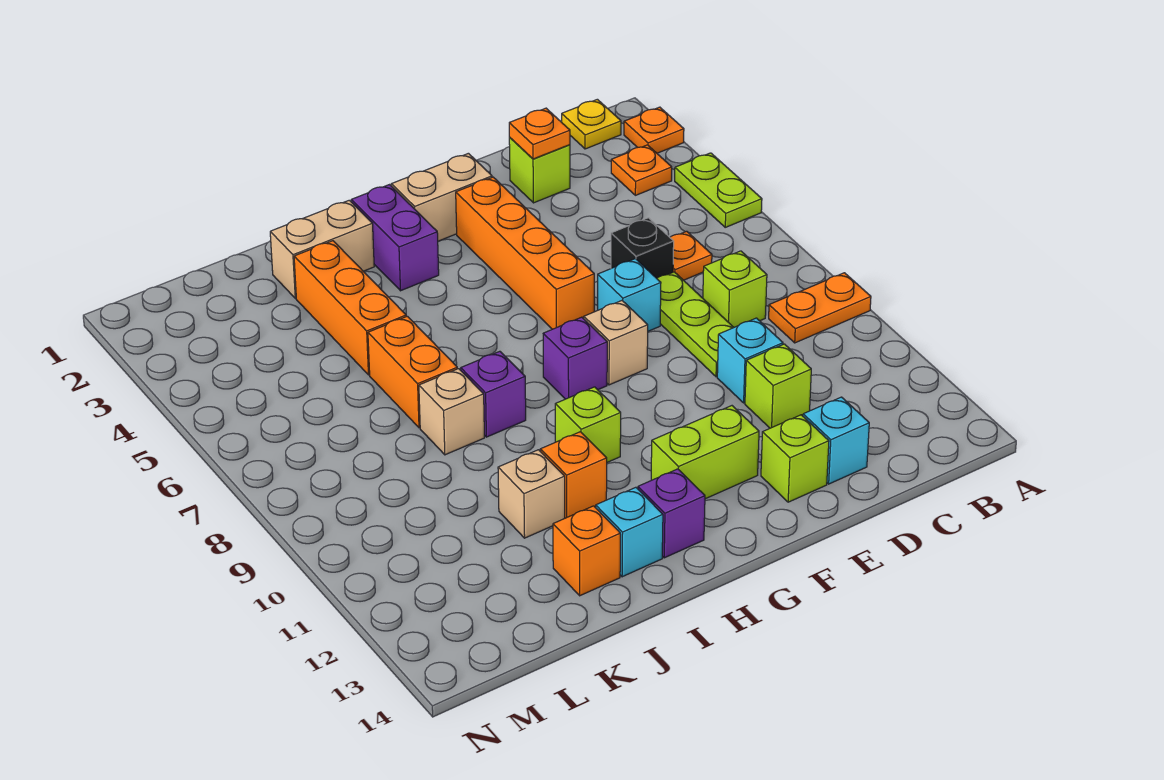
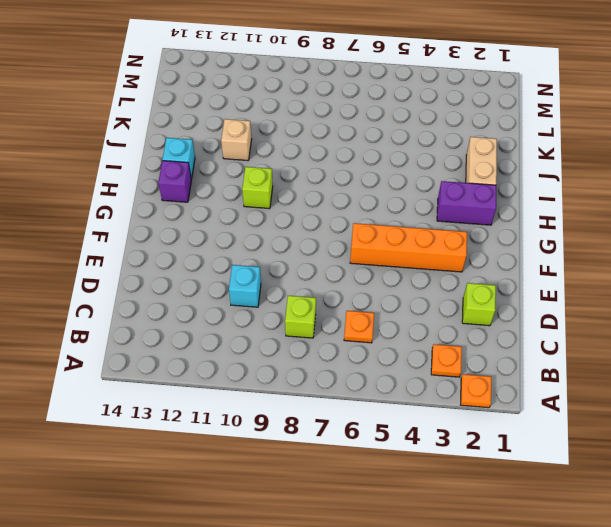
none -> lime 1x2 plate [675,153,762,227]
none -> orange 1x2 plate [769,273,871,343]
none -> yellow 1x1 plate [562,99,621,149]
none -> black 1x1 brick [611,218,674,278]

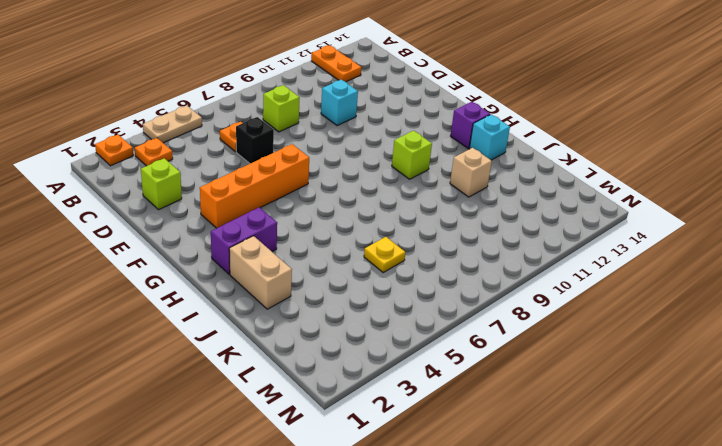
tan 1x2 plate [143,106,202,143] -> lime 1x2 plate [675,153,762,227]
orange 1x2 plate [311,45,361,82] -> orange 1x2 plate moved to [769,273,871,343]
yellow 1x1 plate [364,237,405,272] -> yellow 1x1 plate moved to [562,99,621,149]
none -> lime 1x3 plate [657,272,734,377]
none -> lime 1x1 brick [745,344,811,428]
none -> cyan 1x1 brick [803,397,869,484]
none -> cyan 1x1 brick [598,259,661,331]

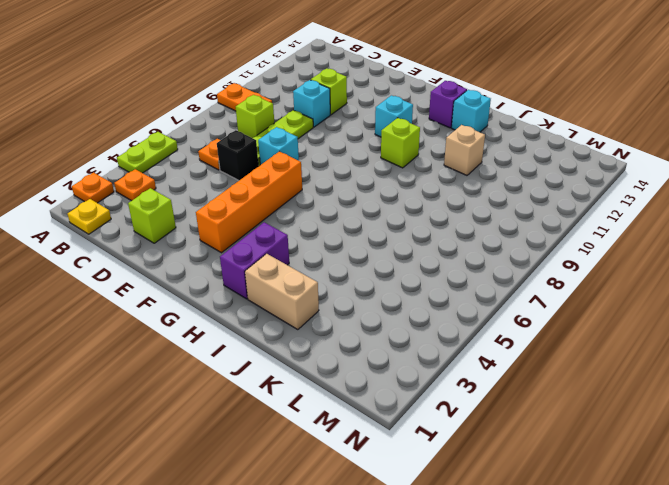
cyan 1x1 brick [375,95,413,137] -> cyan 1x1 brick moved to [803,397,869,484]
none -> lime 1x1 brick [761,415,829,502]
none -> tan 1x2 brick [391,153,492,241]
none -> tan 1x1 brick [584,301,648,385]
none -> lime 1x2 brick [651,406,759,499]

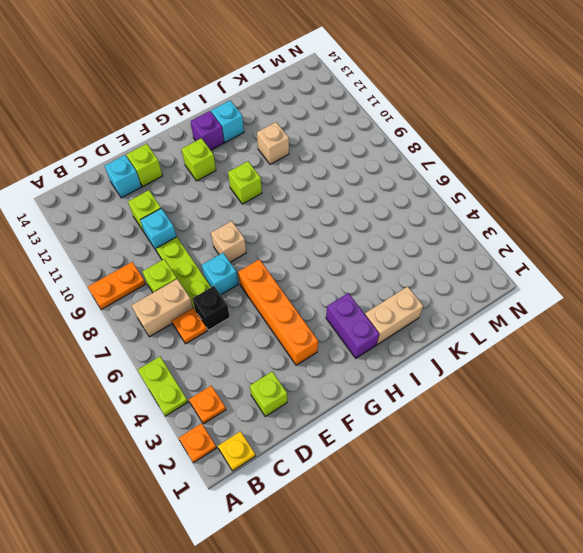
tan 1x2 brick [131,279,193,337] -> tan 1x2 brick moved to [391,153,492,241]
lime 1x1 brick [182,138,216,181] -> lime 1x2 brick [651,406,759,499]
none -> purple 1x1 brick [543,317,607,399]
none -> purple 1x1 brick [461,351,526,437]
none -> orange 1x1 brick [540,432,607,518]
none -> orange 1x3 brick [294,241,406,375]

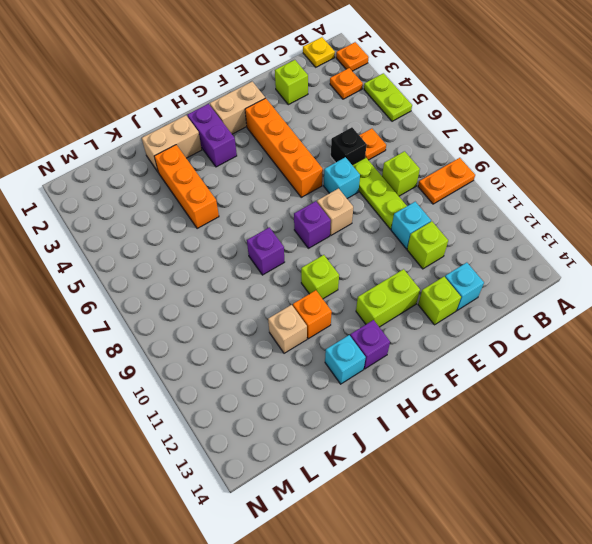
none -> orange 1x2 brick [368,316,457,428]
none -> tan 1x1 brick [419,369,484,455]
none -> orange 1x1 brick [553,506,620,596]
none -> orange 1x1 plate [509,108,570,159]

